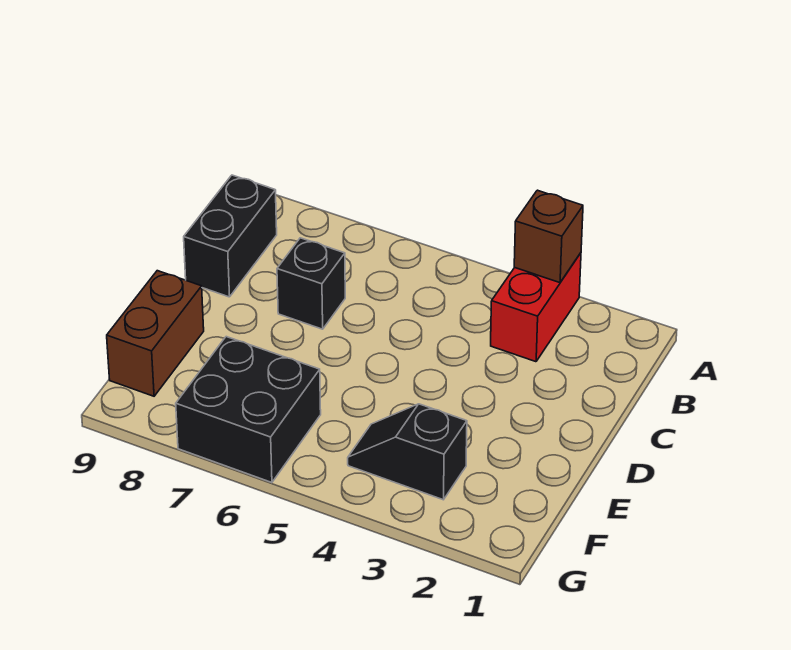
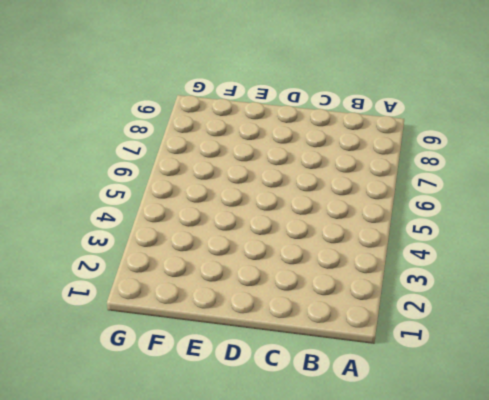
none -> red 1x2 brick [491,253,581,362]
none -> black 1x2 brick [184,175,277,297]

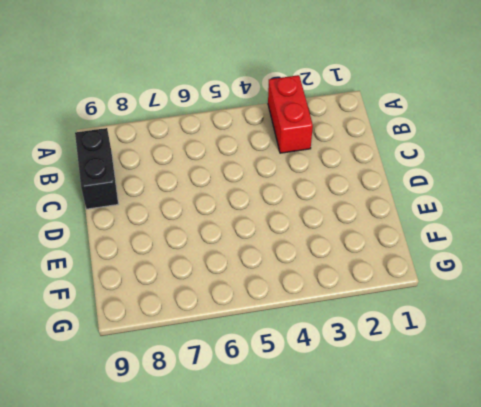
none -> black 1x1 brick [277,238,345,329]
none -> brown 1x2 brick [107,271,204,396]

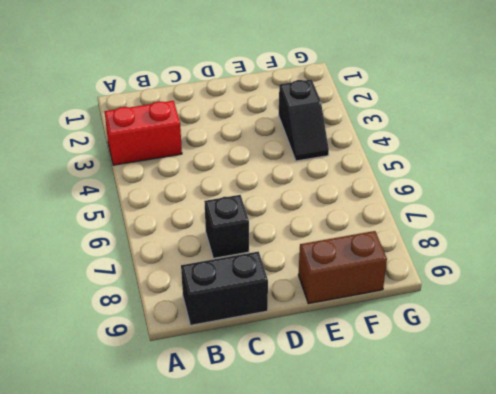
none -> black 2x2 brick [176,337,321,483]
none -> brown 1x1 brick [514,190,583,283]

